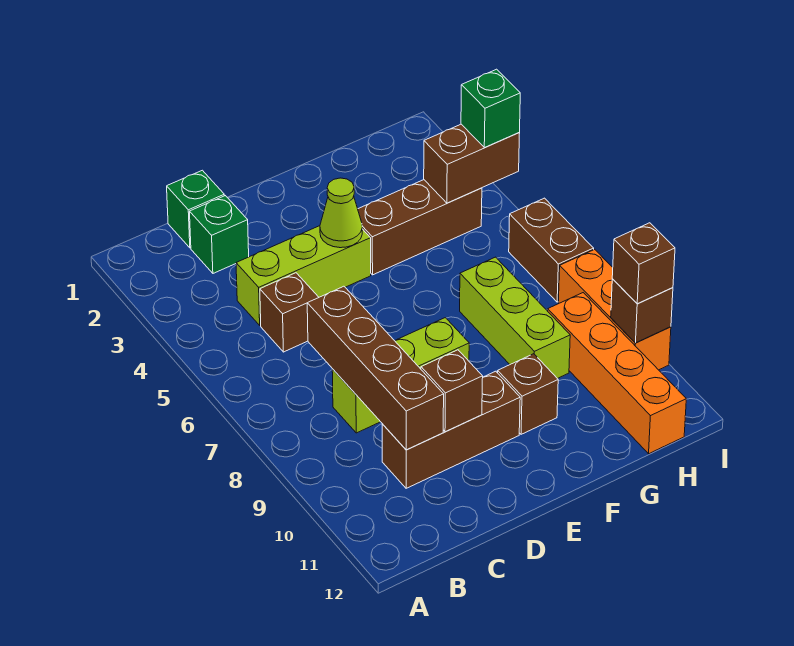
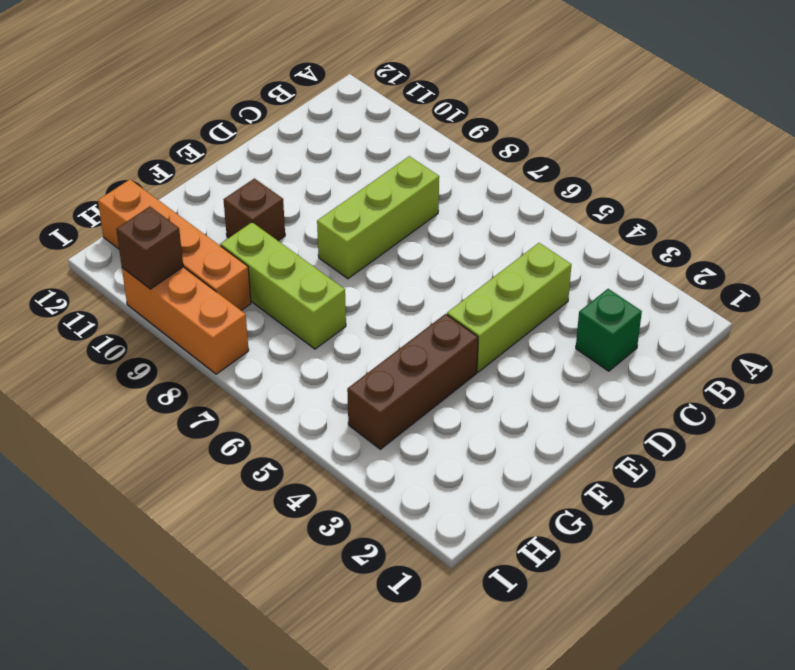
none -> green 1x1 brick [167,170,224,248]
none -> brown 1x1 brick [260,273,319,352]
none -> brown 1x3 brick [382,371,520,488]

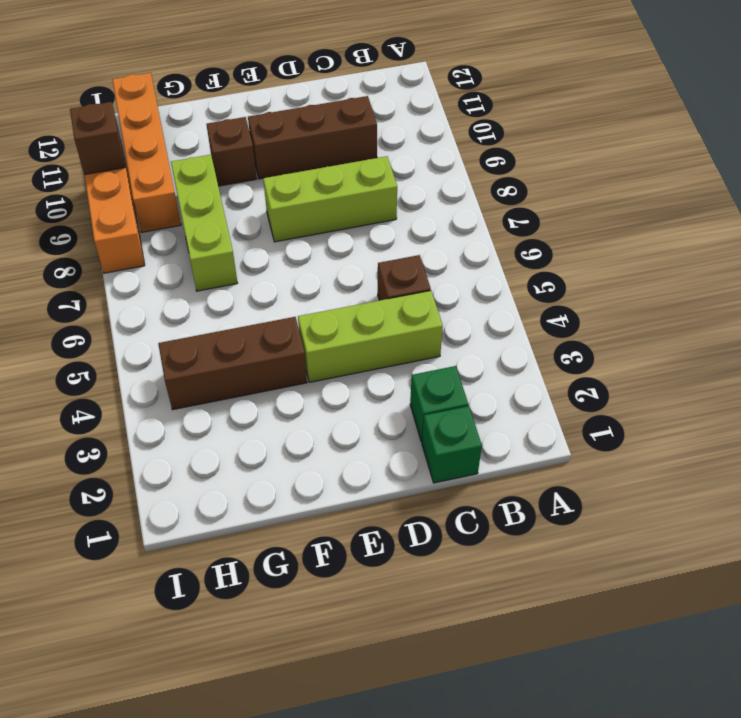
none -> brown 1x2 brick [509,198,594,302]
none -> brown 1x4 brick [307,286,444,450]
none -> brown 1x1 brick [421,350,483,432]

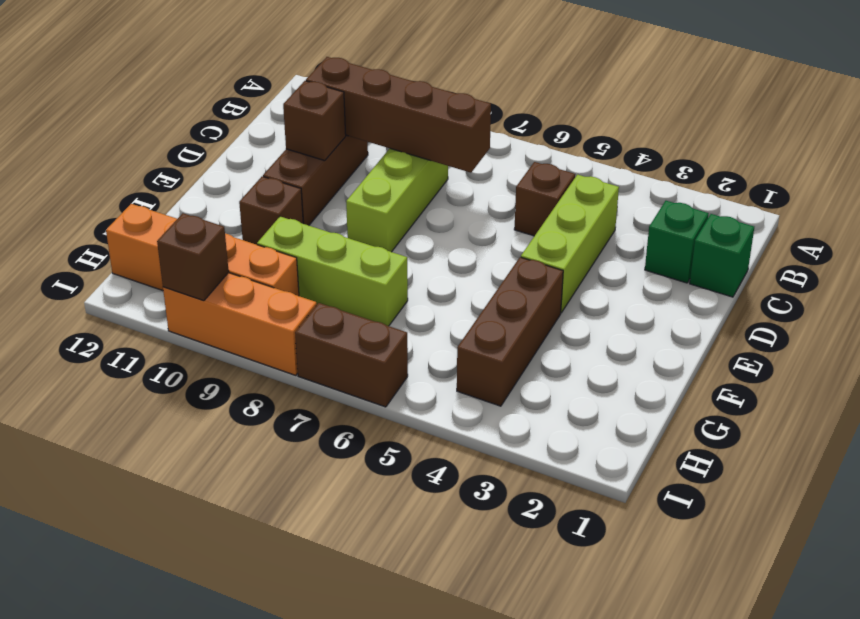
none -> lime 1x1 cone [320,178,362,248]
none -> brown 1x2 brick [424,124,520,203]
none -> green 1x1 brick [461,69,520,148]

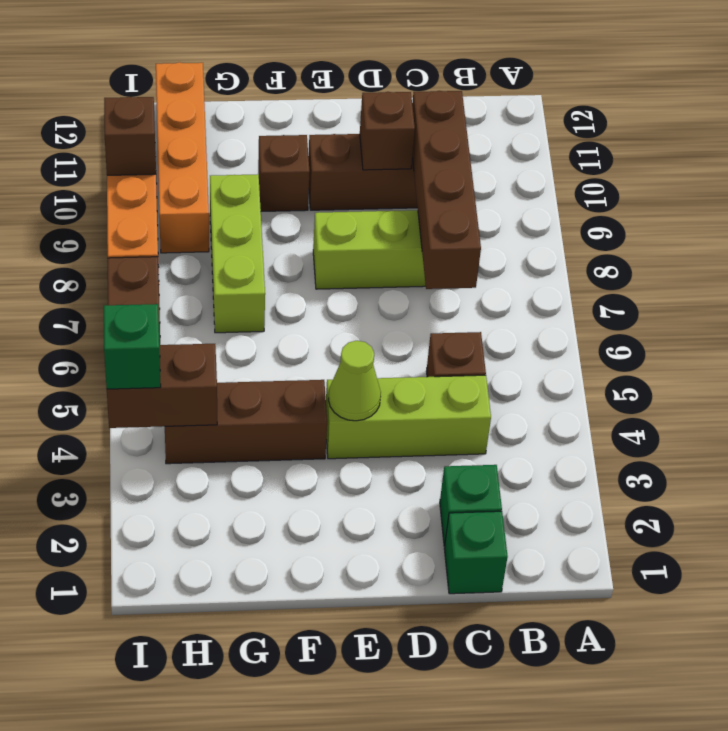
none -> brown 1x1 brick [612,223,675,304]

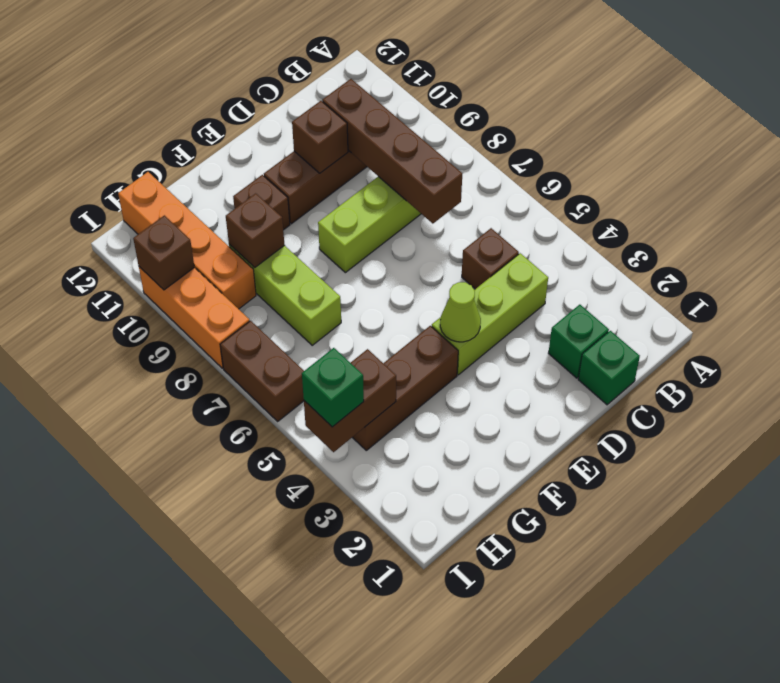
brown 1x1 brick [226,193,284,267] -> brown 1x1 brick moved to [612,223,675,304]

